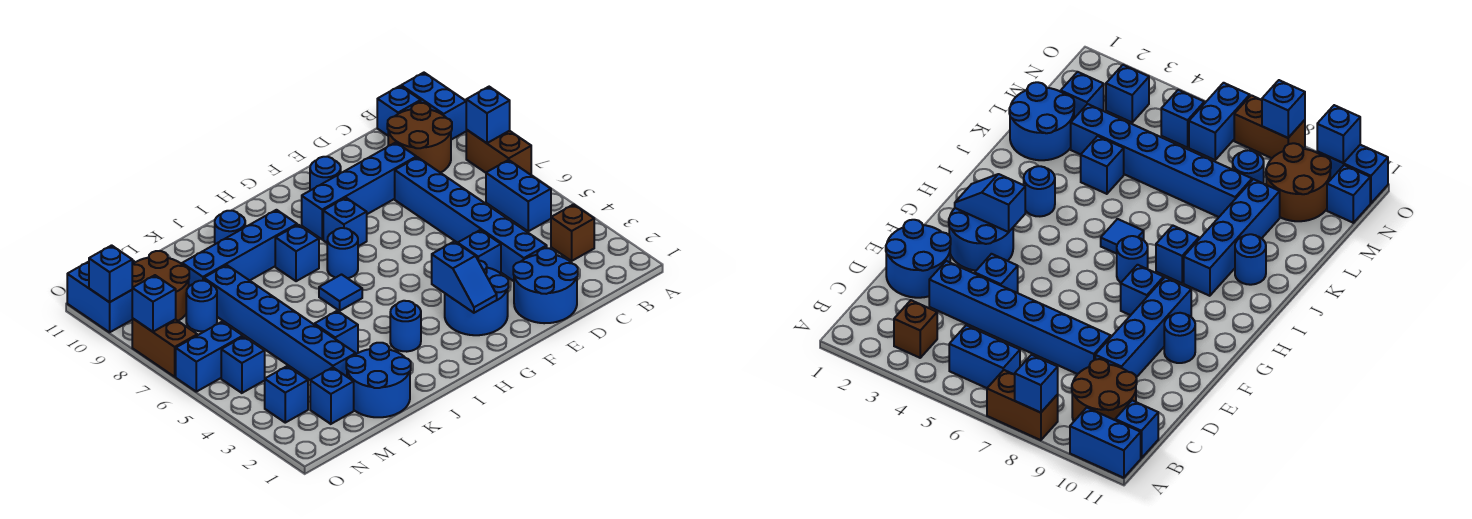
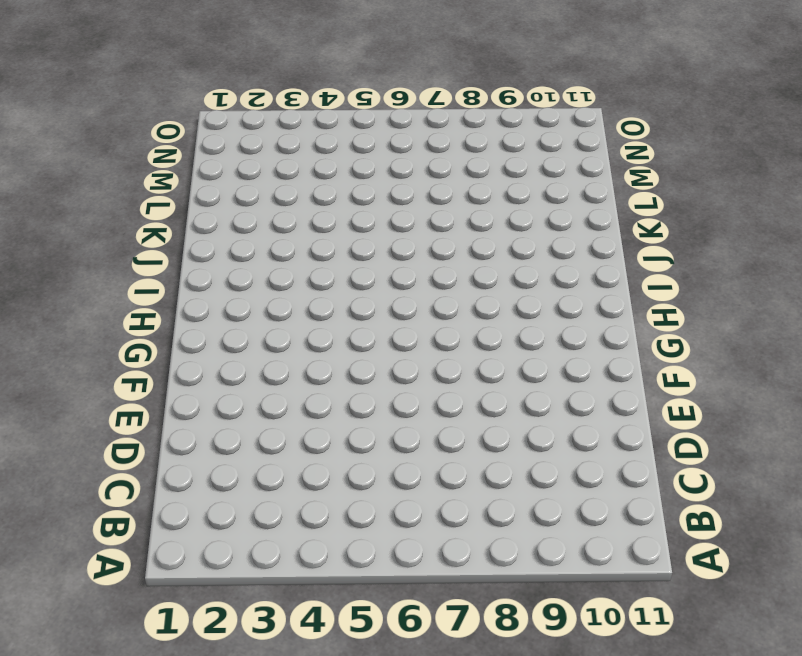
none -> brown 1x2 brick [466,130,531,175]
none -> blue 1x2 brick [401,73,466,140]
none -> brown 1x1 brick [551,204,594,261]
none -> blue 1x2 brick [486,160,551,231]

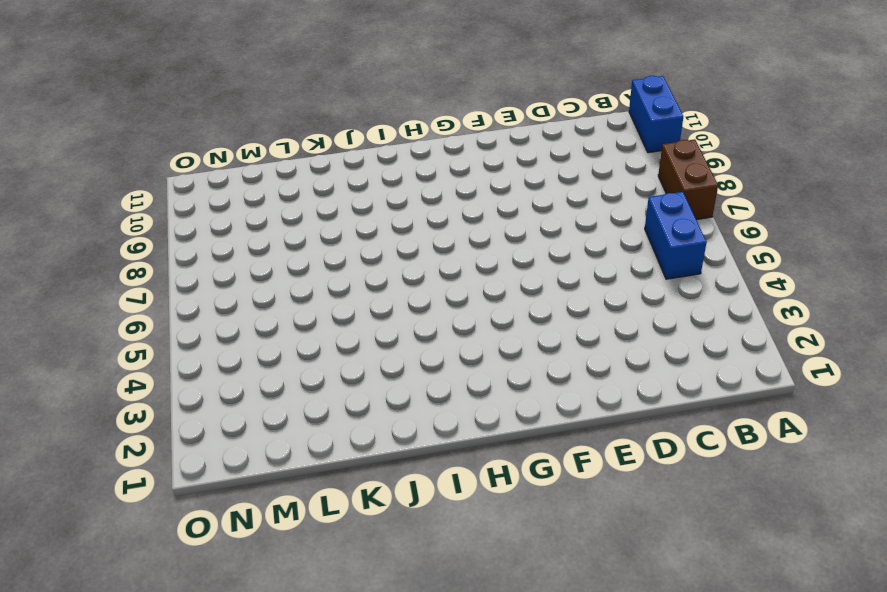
none -> brown 1x1 brick [551,204,594,261]
none -> brown 2x2 round brick [387,103,452,173]
none -> blue 1x1 brick [377,86,421,135]
none -> blue 2x2 round brick [513,248,578,323]

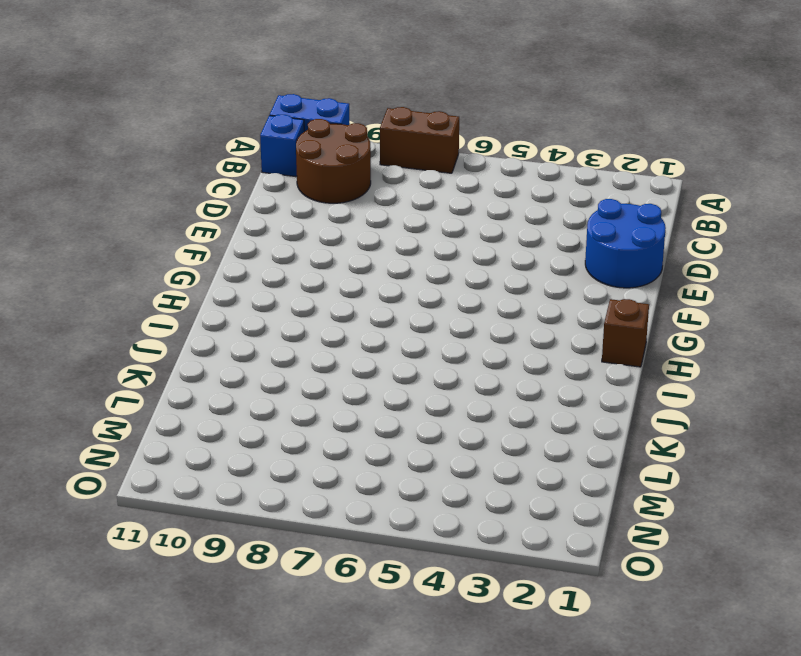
brown 1x1 brick [602,299,649,367] -> brown 1x1 brick moved to [551,204,594,261]
none -> blue 1x2 brick [486,160,551,231]
none -> blue 1x6 brick [395,157,547,281]
none -> blue 1x4 brick [302,143,416,239]
none -> blue 1x1 brick [458,230,501,273]

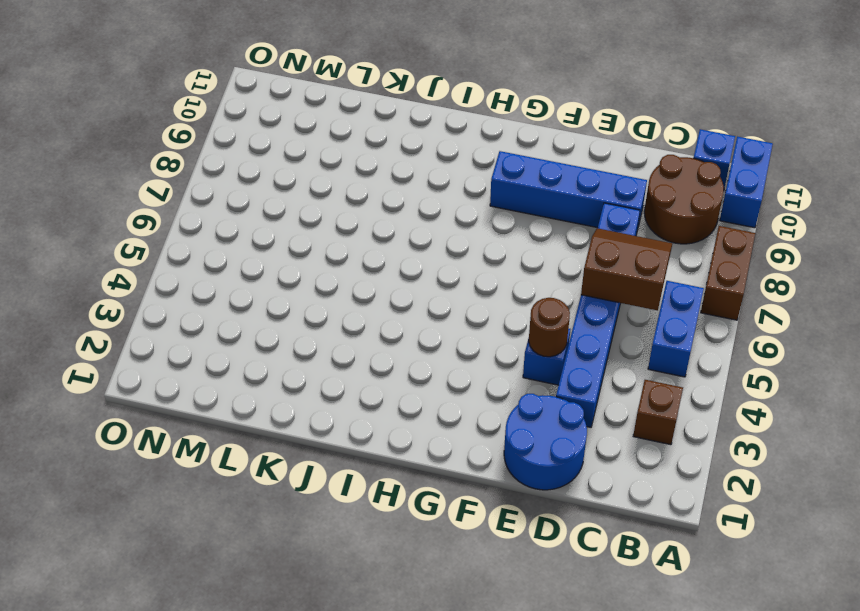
brown 2x2 slope [581,228,672,311] -> none
brown 1x1 round brick [529,298,570,357] -> none
none -> blue 2x2 round brick [445,260,508,335]
none -> blue 1x1 round brick [310,157,341,190]
none -> blue 1x1 brick [323,198,367,246]
none -> blue 1x1 round brick [327,228,358,278]

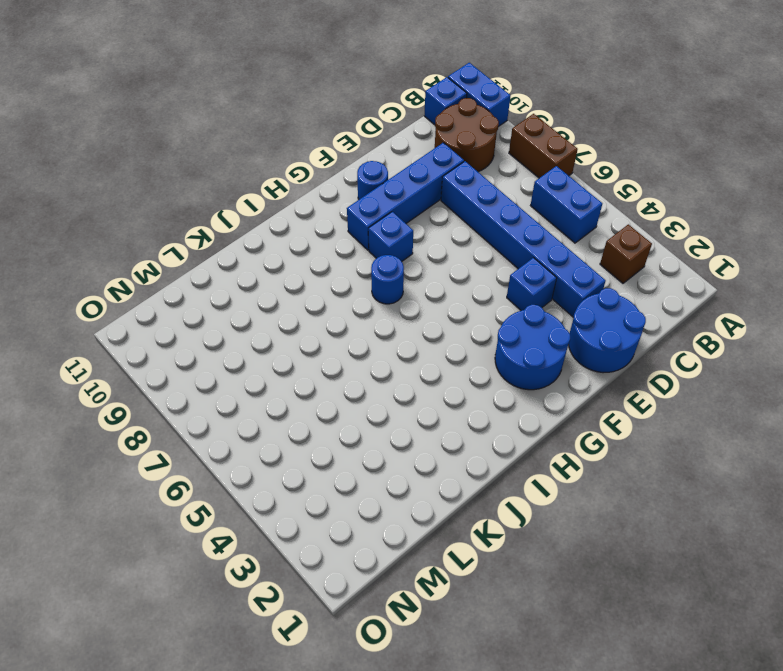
none -> blue 1x1 round brick [390,301,421,352]
none -> blue 1x1 tile [319,275,362,311]
none -> blue 1x1 brick [275,225,319,281]
none -> blue 1x4 brick [182,210,297,286]

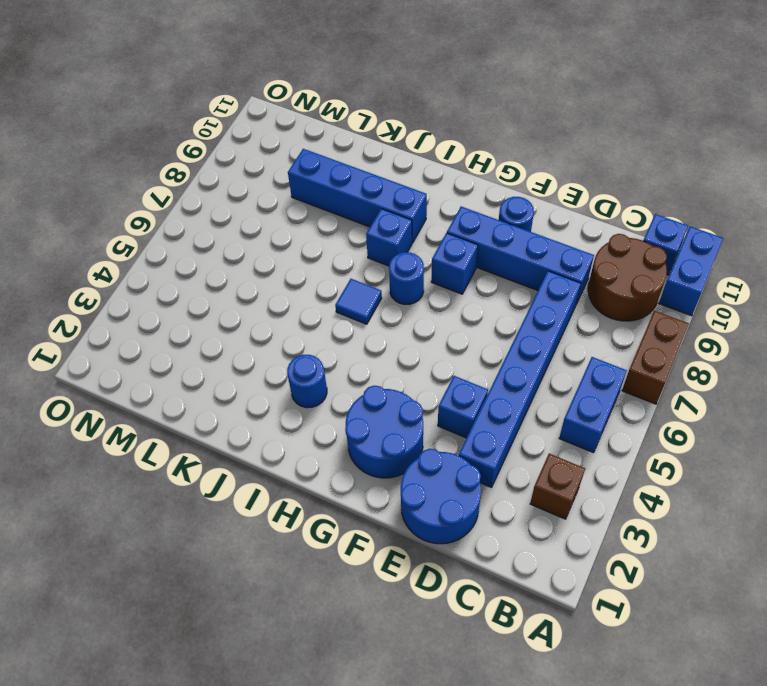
none -> blue 1x1 round brick [215,211,245,244]
none -> blue 2x2 round brick [346,343,411,417]
none -> blue 1x1 brick [315,311,358,354]
none -> blue 1x6 brick [204,265,356,380]

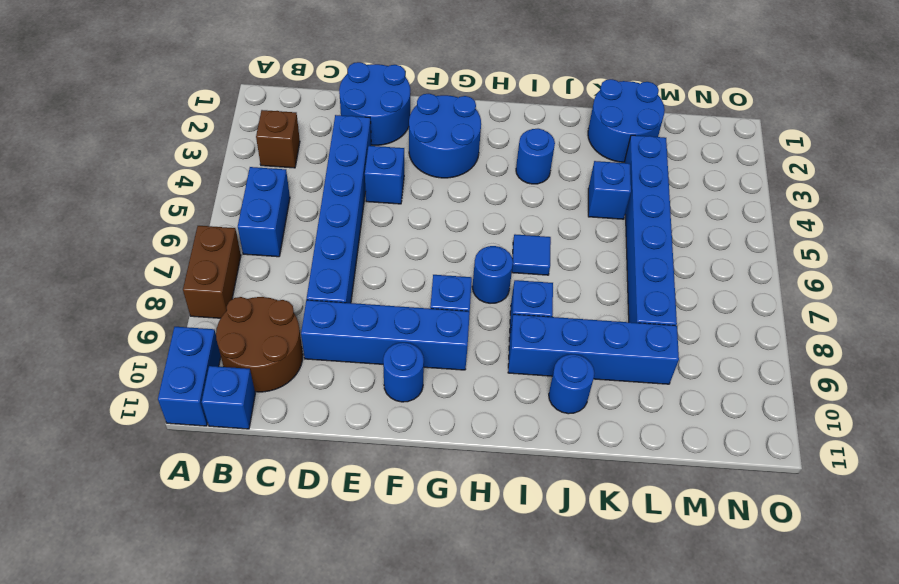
none -> blue 1x1 brick [310,367,354,424]
none -> blue 1x1 round brick [186,281,217,331]
none -> brown 2x2 round brick [132,251,189,321]
none -> blue 1x1 brick [265,366,308,423]

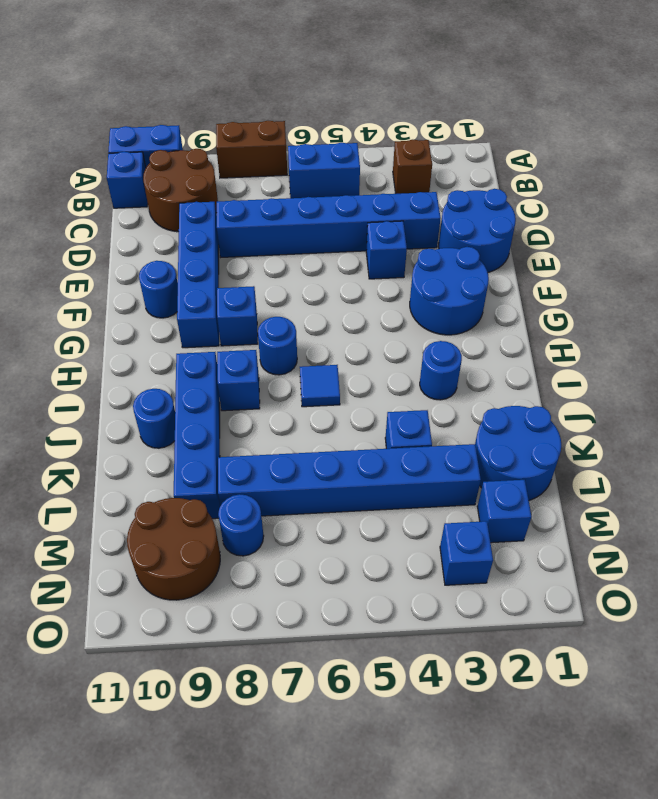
none -> blue 1x1 brick [221,337,265,393]
none -> blue 1x2 brick [176,322,243,392]
none -> blue 1x1 brick [1327,165,1370,223]
none -> brown 1x2 brick [132,318,197,377]

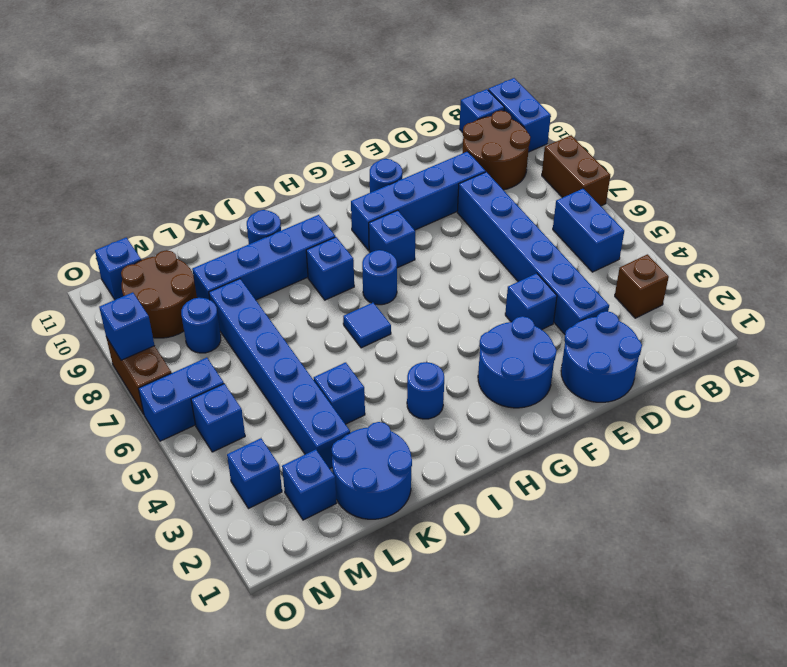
none -> blue 1x2 brick [67,262,132,332]
none -> blue 1x1 brick [466,87,510,143]
none -> blue 1x2 slope [432,241,497,313]
none -> blue 1x1 brick [89,245,132,302]

